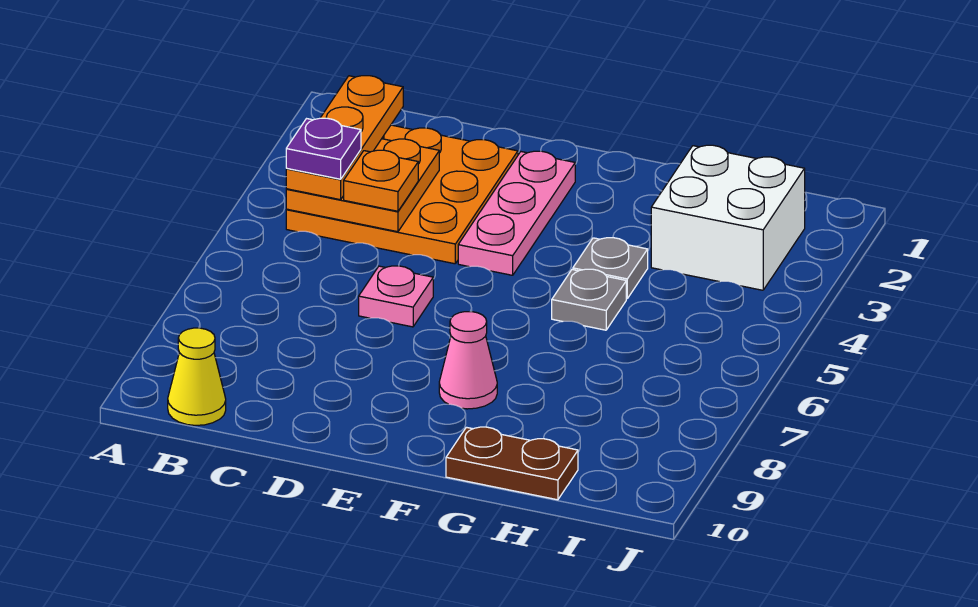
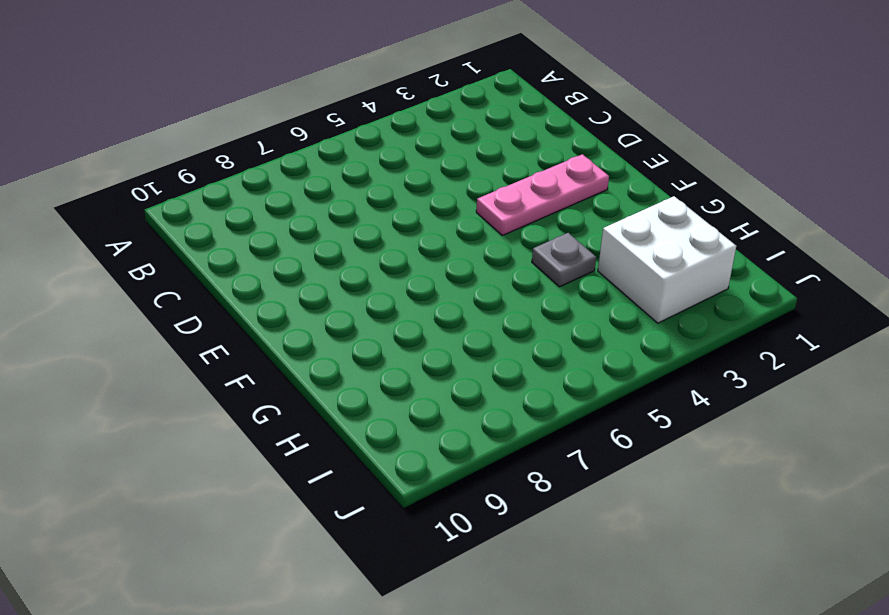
none -> orange 3x3 plate [286,125,518,264]
none -> yellow 1x1 cone [168,328,226,425]
none -> pink 1x1 plate [359,266,433,327]

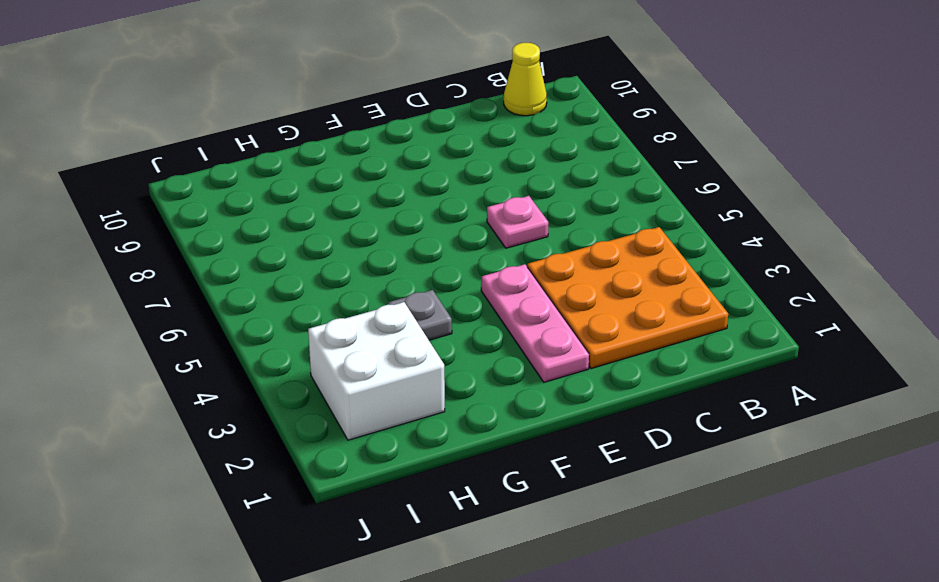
none -> pink 1x1 cone [439,312,497,409]
none -> grey 1x1 plate [552,269,626,330]
none -> brown 1x2 plate [446,427,578,500]

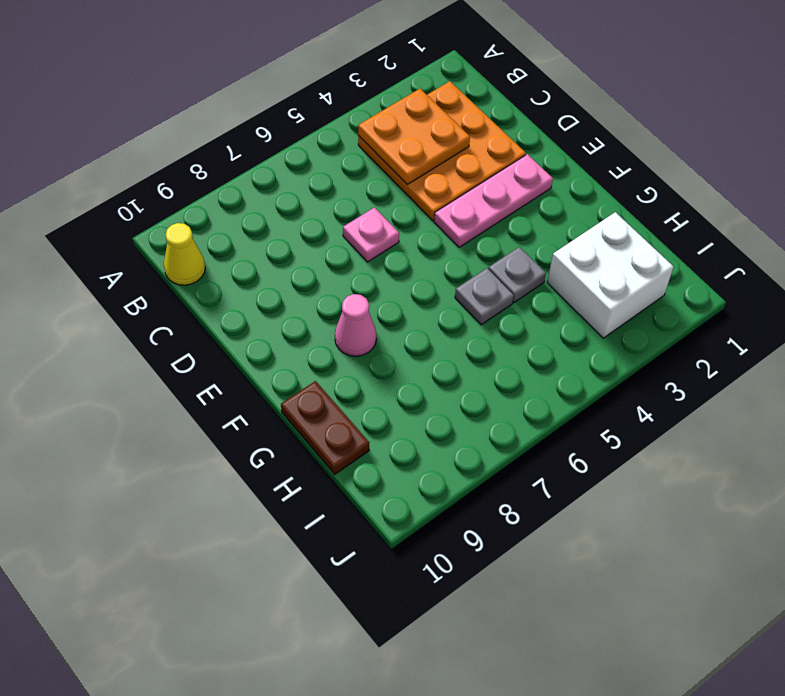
none -> orange 1x3 plate [286,76,403,200]
none -> orange 1x1 plate [344,150,418,211]
none -> purple 1x1 plate [286,118,361,179]

